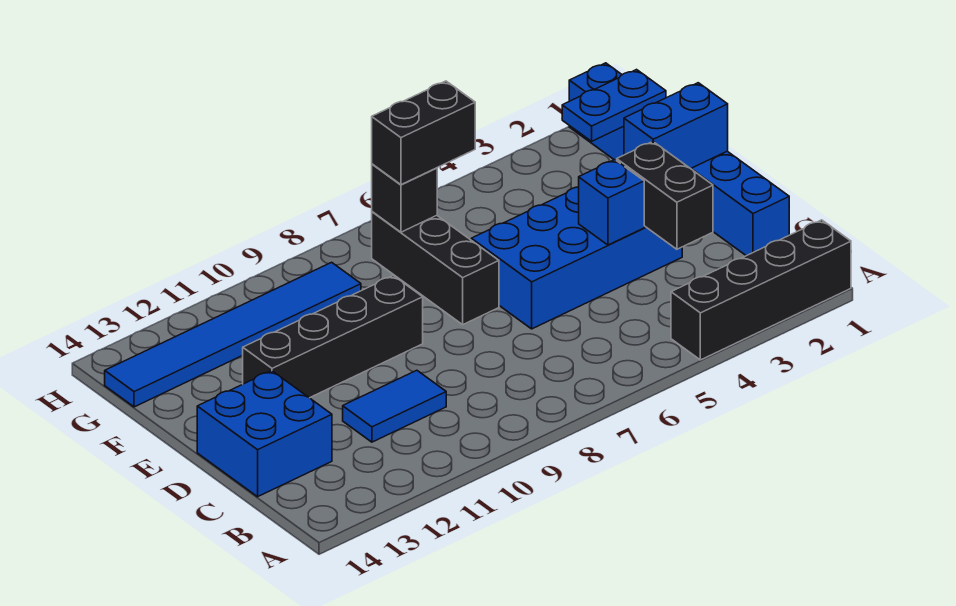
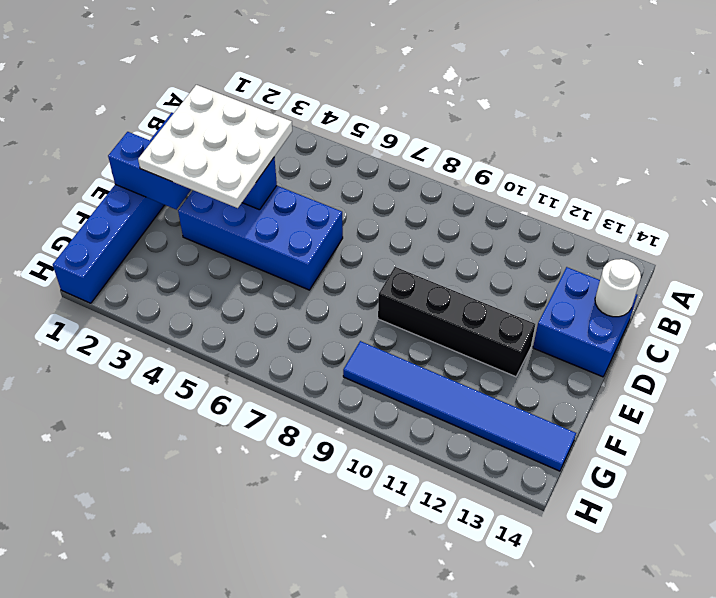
white 3x3 plate [138,85,292,208] -> none
white 1x1 round brick [595,259,641,317] -> none
none -> black 1x4 brick [671,220,851,360]
none -> blue 1x2 tile [343,370,446,442]
none -> black 1x3 brick [372,212,499,325]

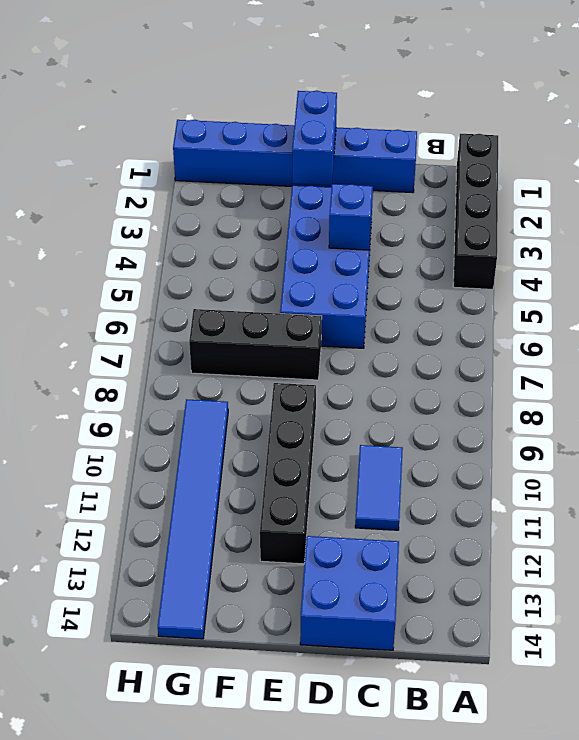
none -> black 1x2 brick [617,142,713,249]
none -> blue 1x2 plate [562,70,666,141]
none -> black 1x1 brick [372,164,437,232]

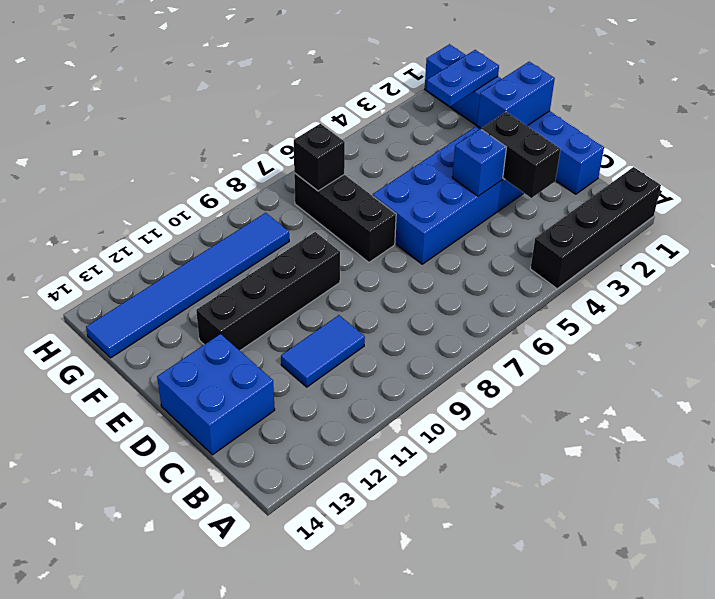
none -> black 1x2 brick [372,81,475,185]

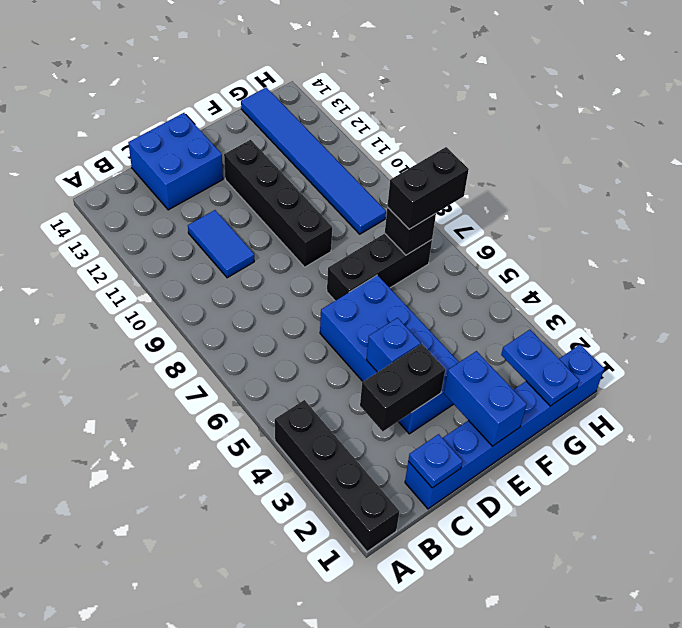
blue 1x1 plate [408,434,463,488] -> none
black 1x2 brick [387,147,469,229] -> black 1x2 brick turned to [372,81,475,185]

